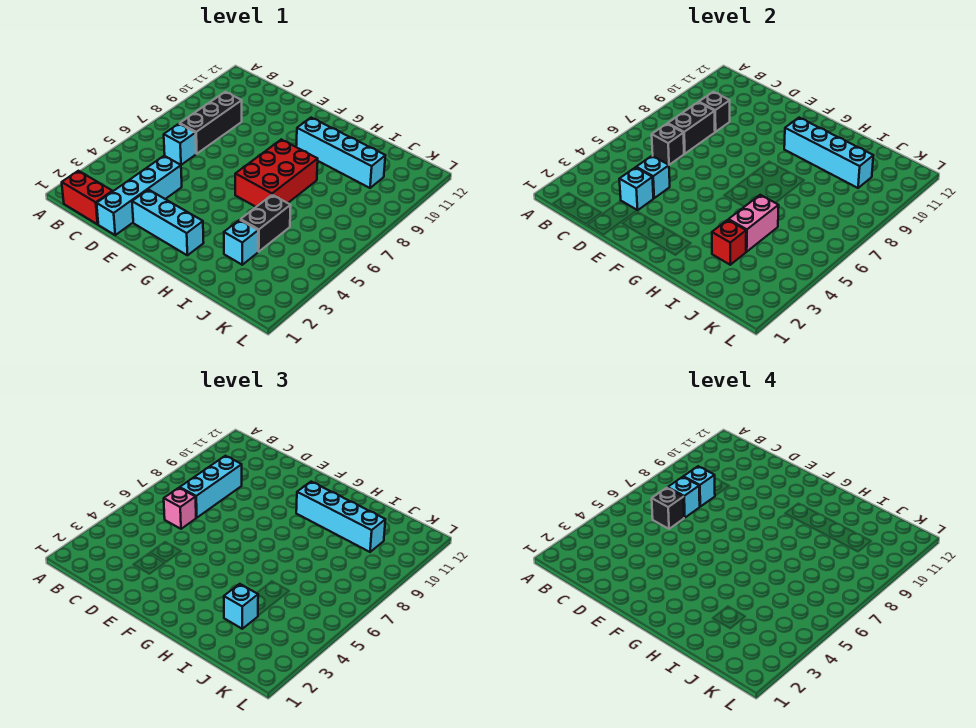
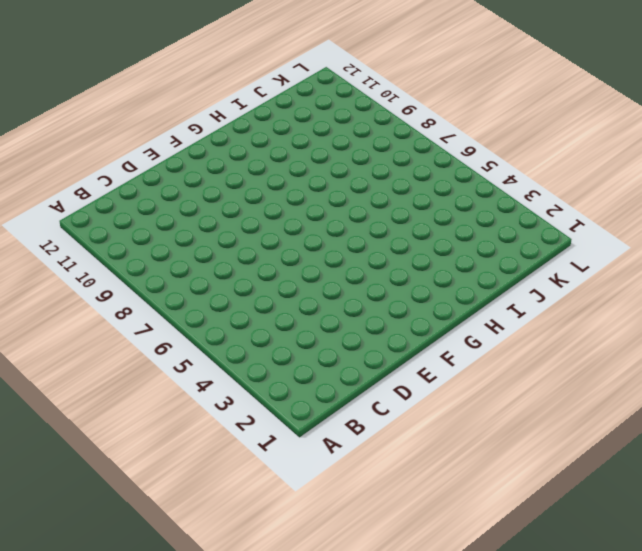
none -> red 1x2 brick [62,171,113,224]
none -> cyan 1x1 brick [164,124,196,165]
none -> black 1x3 brick [180,92,242,154]

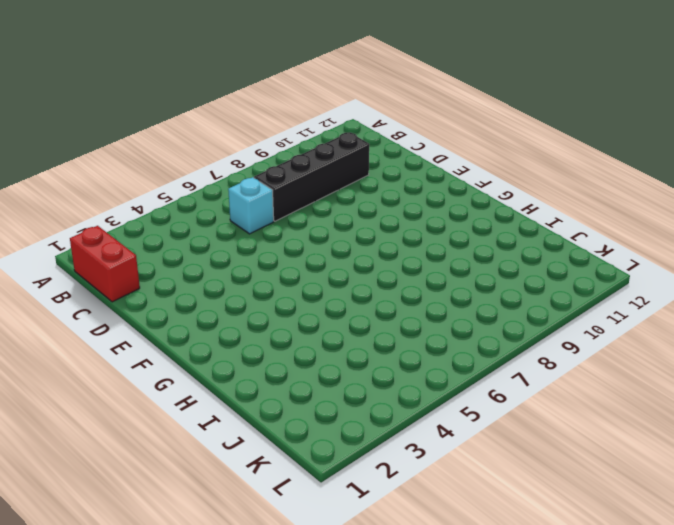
black 1x4 brick [254,132,369,221] -> black 1x3 brick [180,92,242,154]
none -> cyan 1x4 brick [97,156,182,235]
none -> cyan 1x3 brick [132,190,204,255]
none -> red 2x3 brick [235,139,318,207]

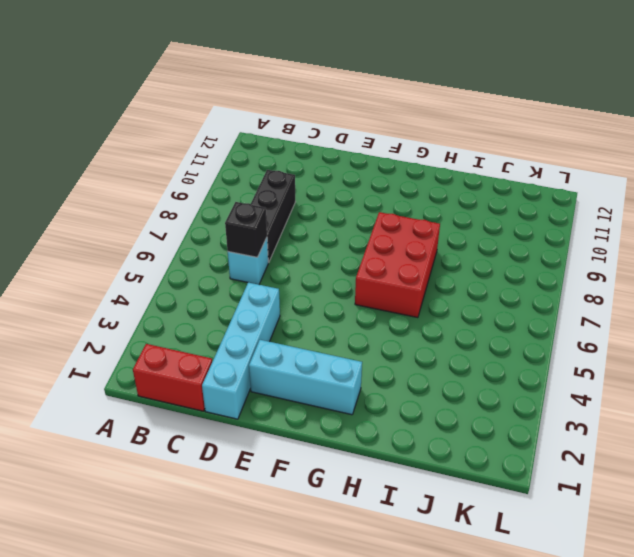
none -> cyan 1x4 brick [296,118,385,188]
none -> cyan 1x1 brick [224,220,258,265]
none -> black 1x2 brick [241,195,291,252]

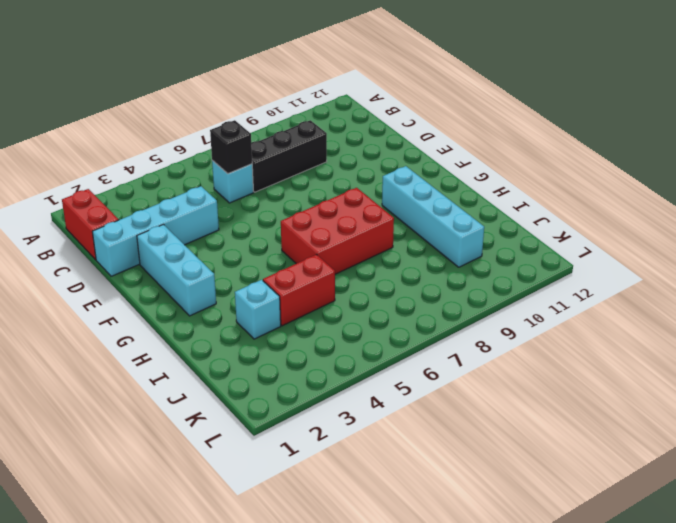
red 1x2 brick [263,255,335,326] -> black 1x2 brick [241,195,291,252]
none -> black 1x2 brick [668,102,715,154]
none -> black 1x1 brick [699,92,730,132]
none -> cyan 1x1 brick [619,167,653,210]

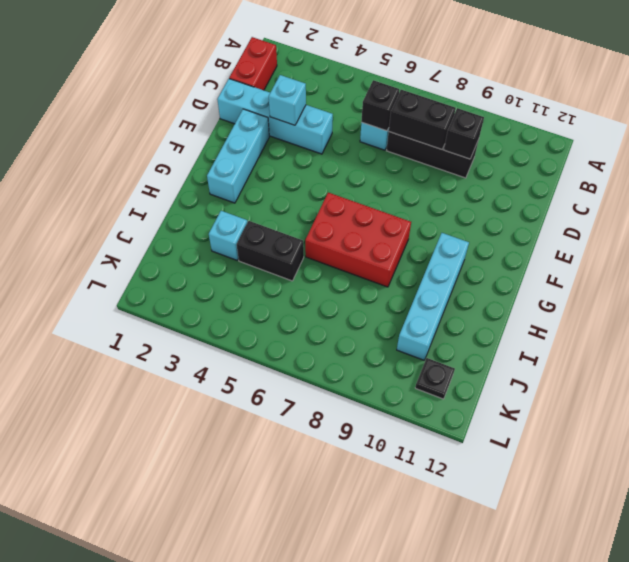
black 1x1 plate [415,358,455,399] -> none
none -> cyan 1x1 brick [636,156,670,198]
none -> cyan 1x4 brick [784,118,873,188]
none -> red 1x1 brick [712,220,746,265]

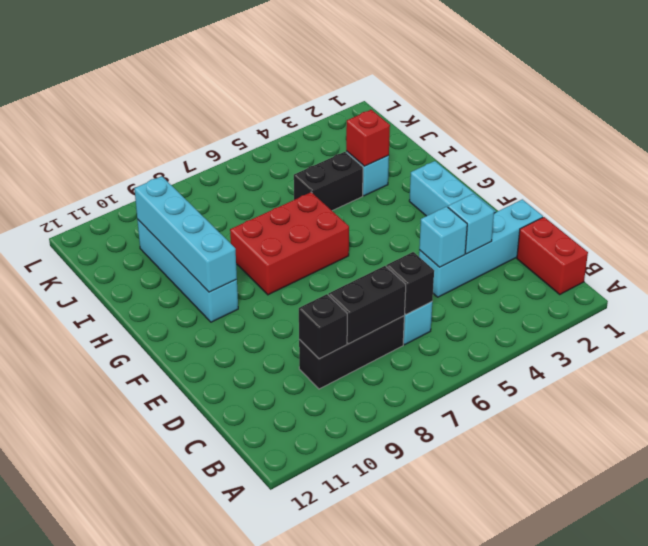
none -> pink 1x2 brick [729,195,779,252]
none -> pink 1x1 brick [164,488,196,529]
none -> cyan 1x3 brick [180,456,242,518]

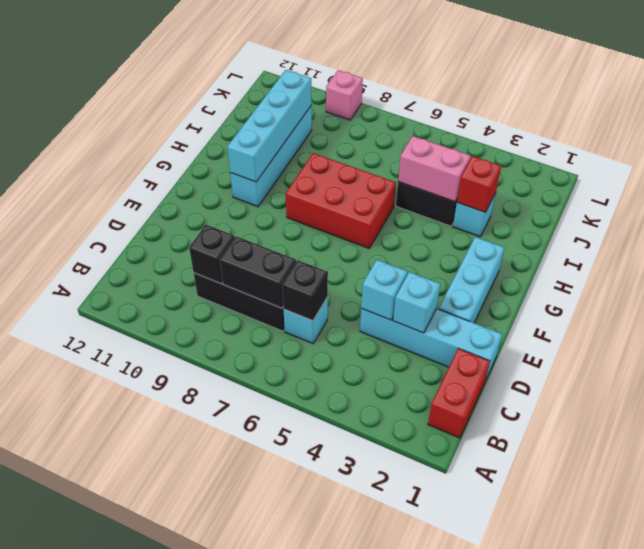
pink 1x1 brick [326,70,363,120] -> pink 1x1 brick moved to [164,488,196,529]
none -> cyan 1x3 brick [180,456,242,518]
none -> cyan 1x4 brick [296,482,385,552]
none -> cyan 1x1 brick [224,584,258,629]

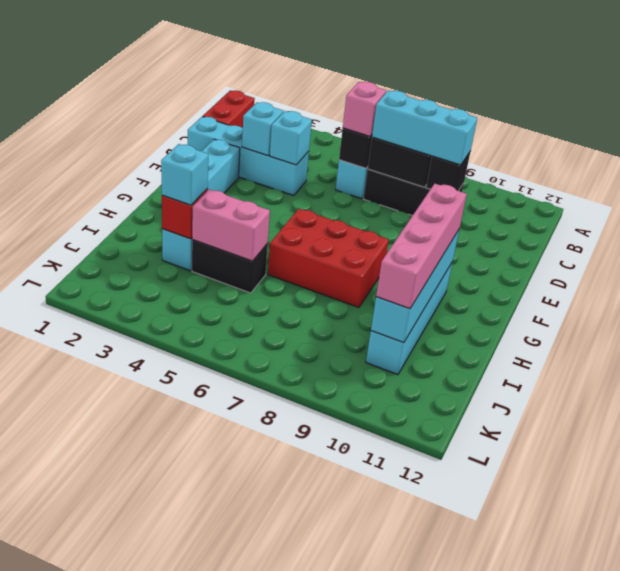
pink 1x4 brick [376,184,467,309] -> cyan 1x4 brick [296,482,385,552]
none -> black 1x1 brick [652,488,684,529]
none -> cyan 1x1 brick [668,477,700,518]
none -> cyan 1x1 brick [683,466,715,507]

